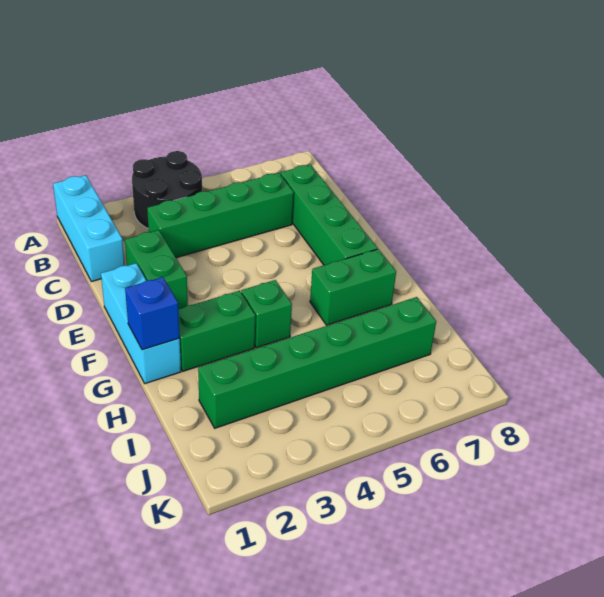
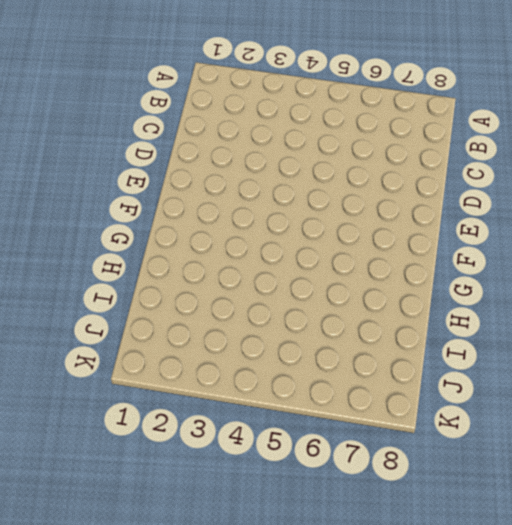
none -> cyan 1x3 brick [53,175,125,282]
none -> black 2x2 round brick [132,151,202,228]

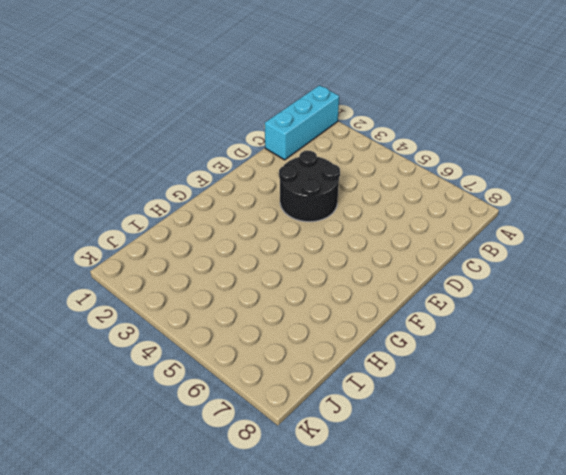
black 2x2 round brick [279,151,340,222] -> black 2x2 round brick moved to [132,151,202,228]
none -> green 1x4 brick [147,173,294,258]
none -> green 1x4 brick [280,164,377,265]

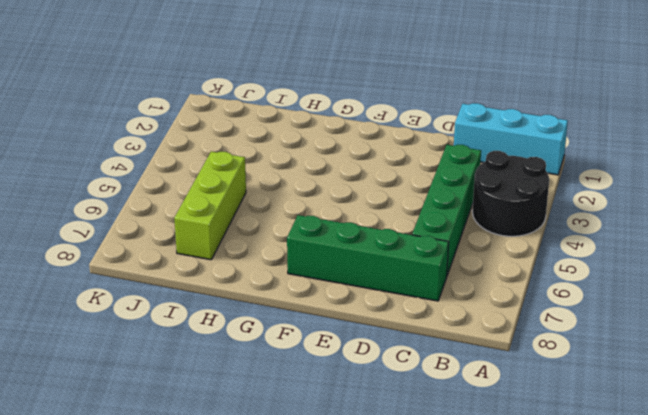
lime 1x3 brick [174,151,246,260] -> green 1x6 brick [198,297,436,428]
none -> green 1x2 brick [125,230,188,309]
none -> cyan 1x3 brick [101,263,181,384]

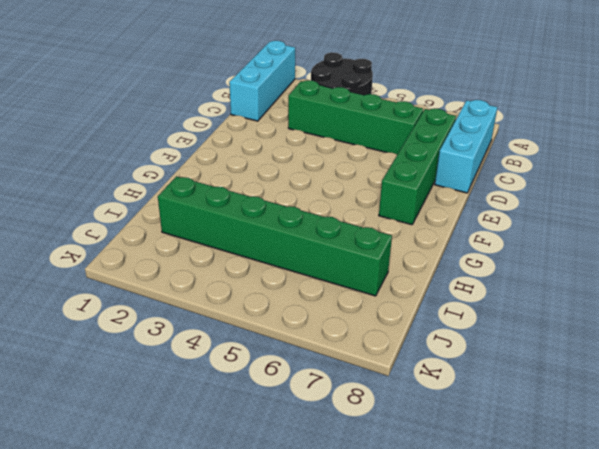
cyan 1x3 brick [435,100,497,193] -> cyan 1x3 brick moved to [101,263,181,384]
none -> green 1x2 brick [125,230,188,309]
none -> green 1x2 brick [178,291,255,371]

